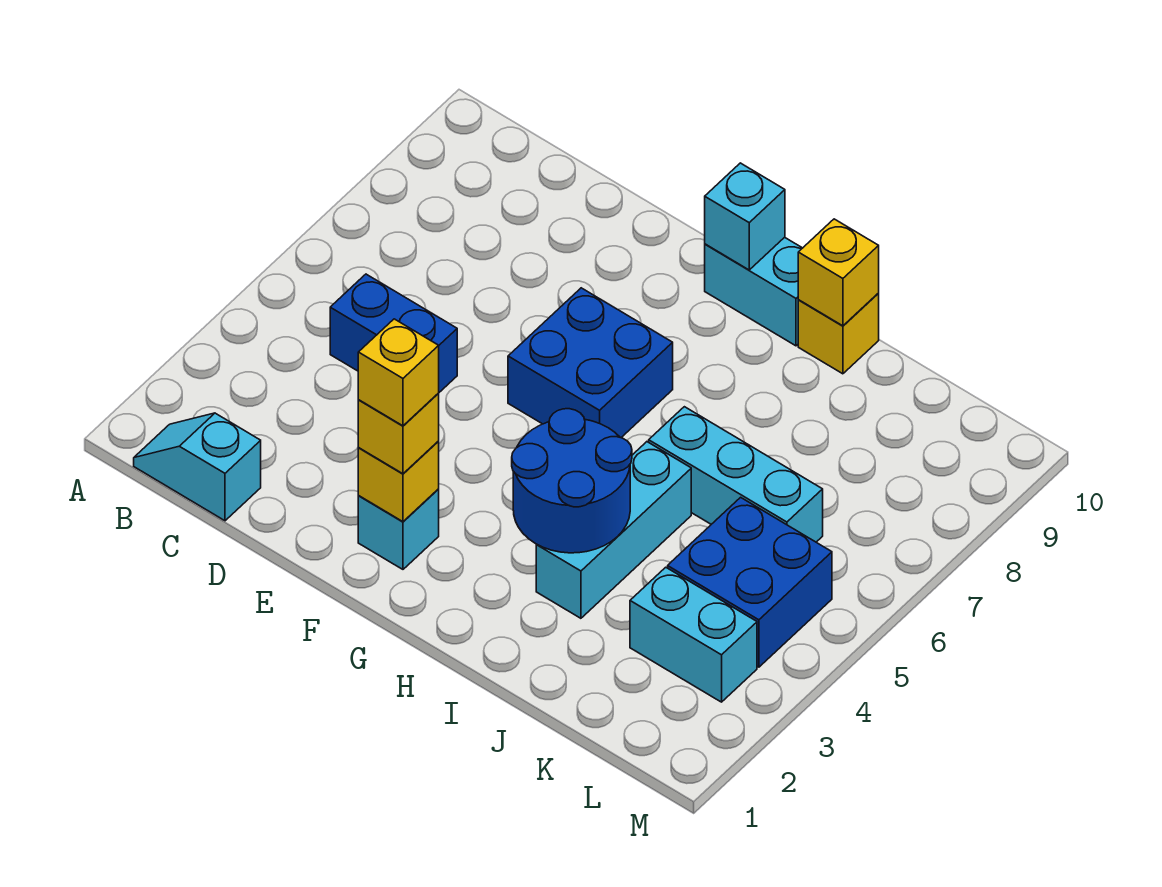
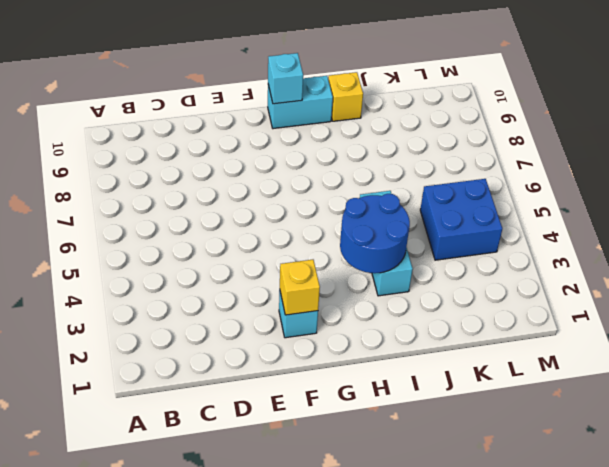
none -> cyan 1x2 slope [134,413,261,521]
none -> blue 1x2 brick [330,274,457,392]
none -> blue 2x2 brick [508,288,673,438]

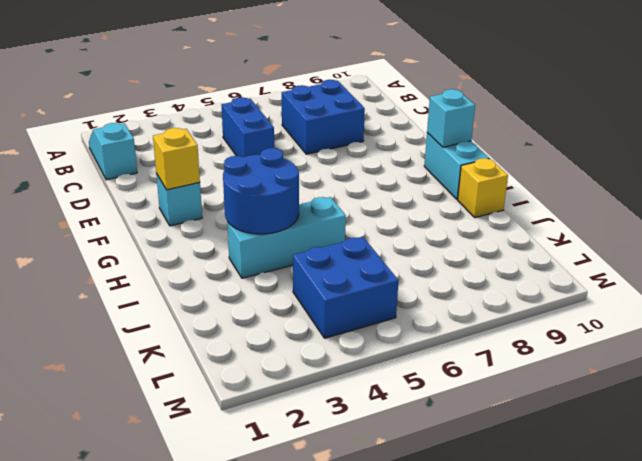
blue 2x2 brick [282,80,365,154] -> blue 2x2 brick moved to [508,288,673,438]
none -> cyan 1x3 brick [649,407,823,542]
none -> cyan 1x2 brick [630,567,757,702]
none -> yellow 1x1 brick [798,219,879,326]

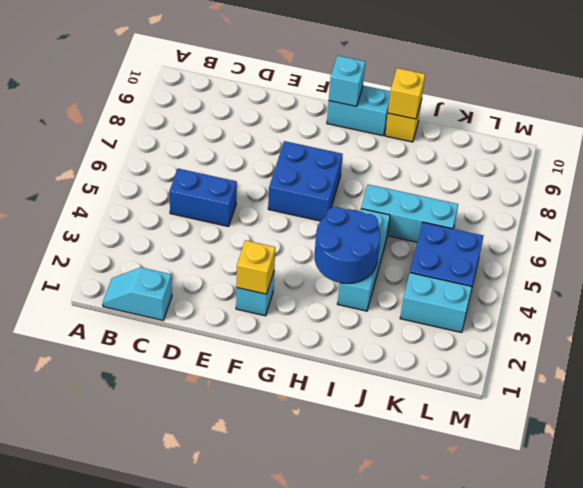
none -> yellow 1x1 brick [358,393,439,474]
none -> yellow 1x1 brick [358,319,439,426]

